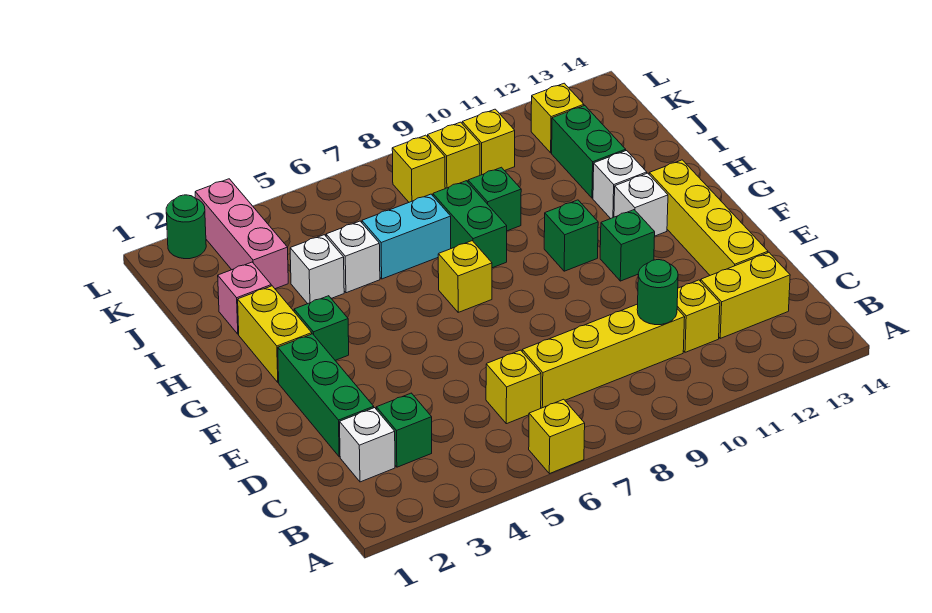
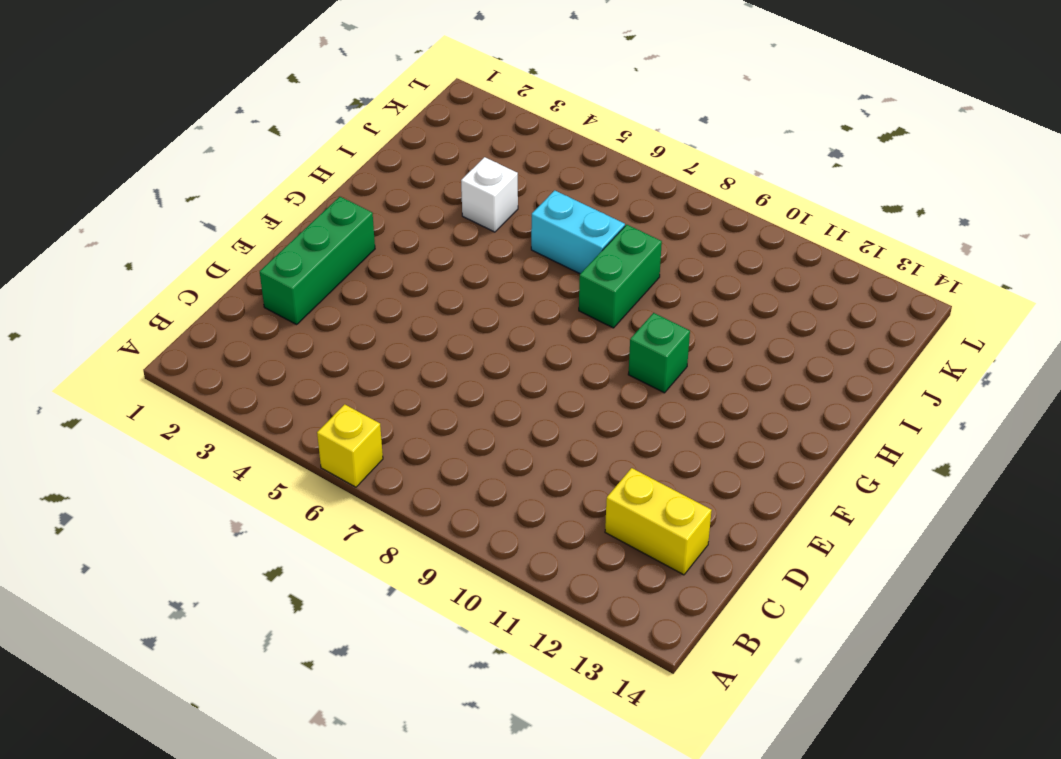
none -> white 1x1 brick [340,408,395,482]
none -> green 1x1 brick [376,393,432,467]
none -> yellow 1x1 brick [486,350,541,424]
none -> yellow 1x4 brick [522,304,685,408]

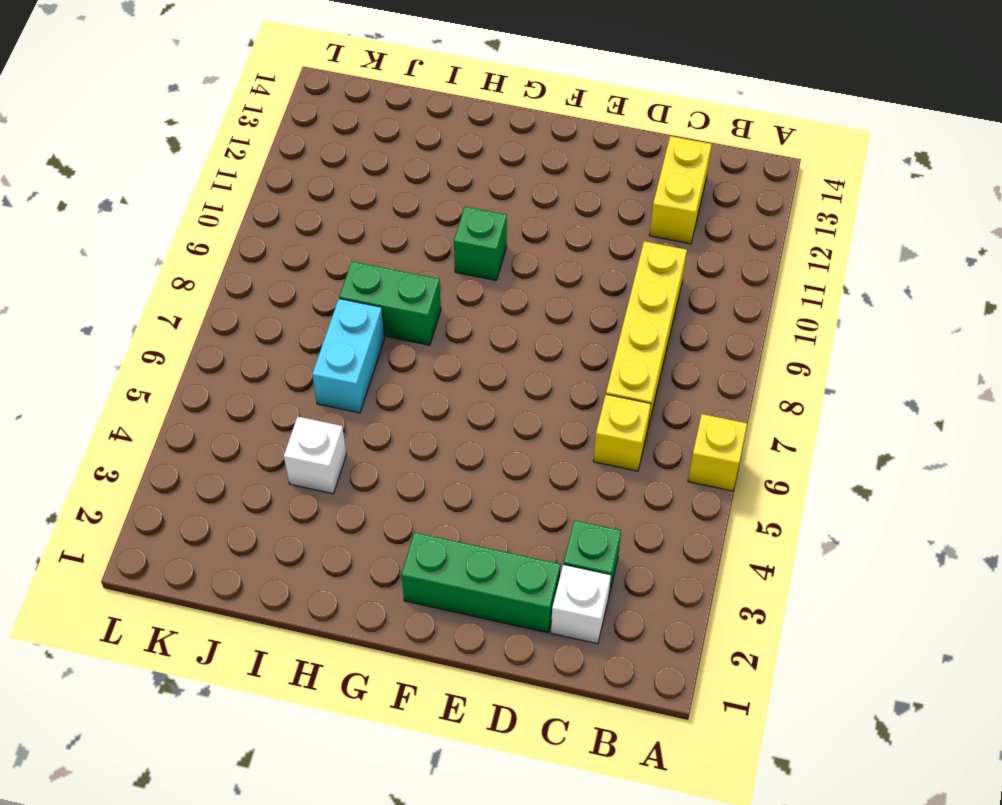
none -> yellow 1x1 brick [677,280,720,352]
none -> yellow 1x4 brick [649,160,768,275]
none -> green 1x1 brick [600,210,655,281]
none -> yellow 1x2 brick [238,286,312,383]

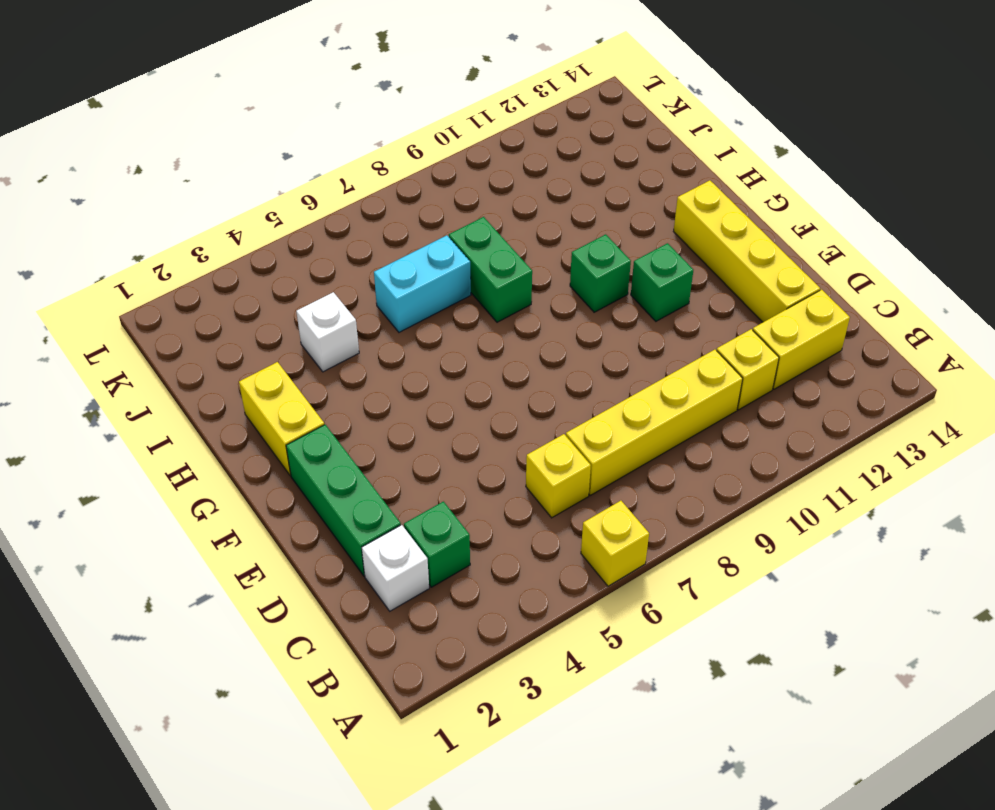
none -> green 1x1 brick [294,296,349,360]
none -> yellow 1x1 brick [438,241,492,312]
none -> white 1x1 brick [614,173,668,236]
none -> white 1x1 brick [593,151,647,219]

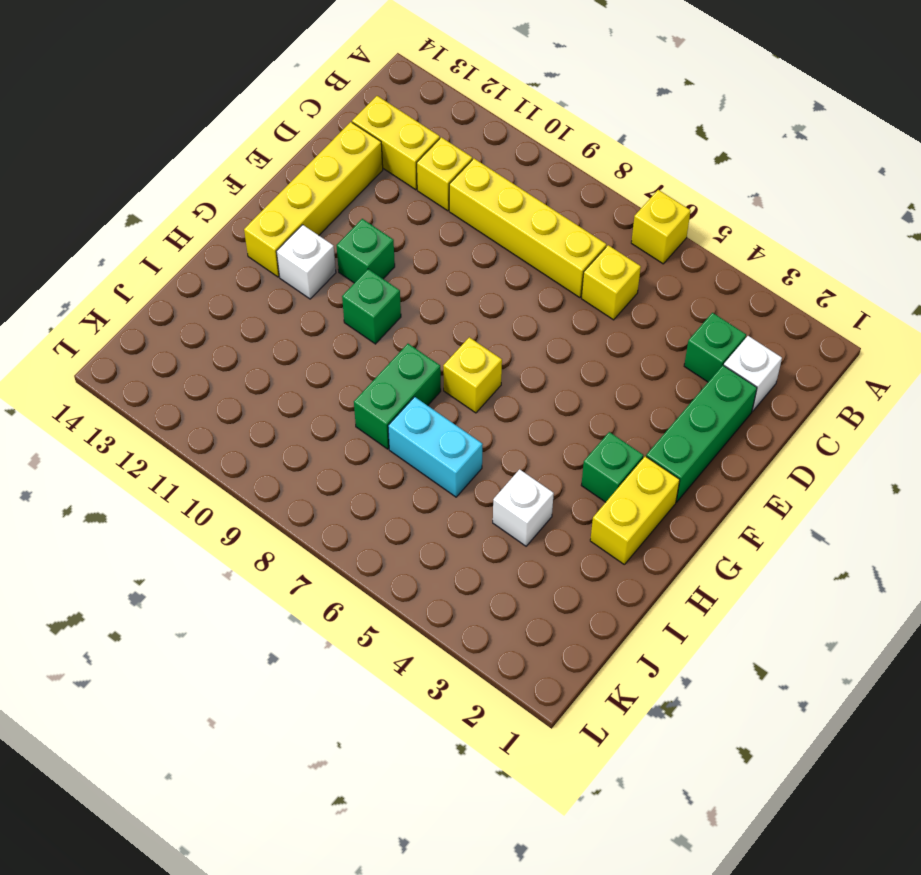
none -> white 1x1 brick [593,151,647,219]
none -> pink 1x1 brick [218,262,271,334]
none -> white 1x1 brick [326,221,380,293]
none -> green 1x1 brick [468,167,521,231]

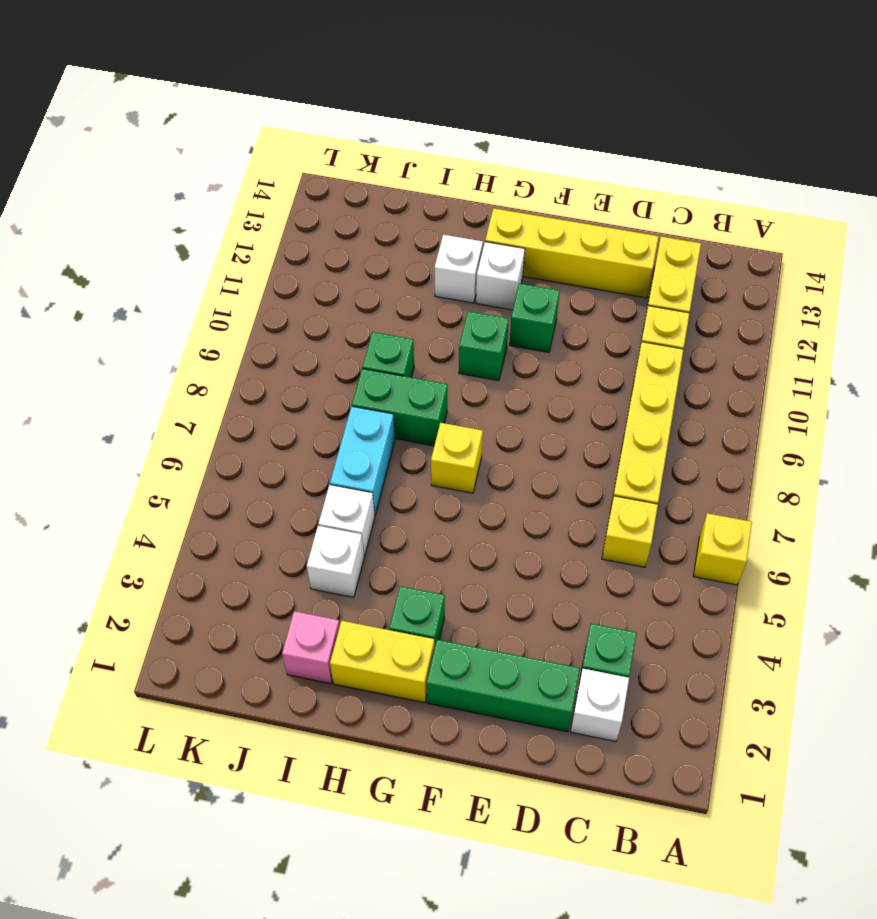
none -> green 1x2 brick [552,106,626,198]
none -> pink 1x3 brick [195,179,288,289]
none -> yellow 1x1 brick [392,135,445,202]
none -> yellow 1x1 brick [428,122,480,188]

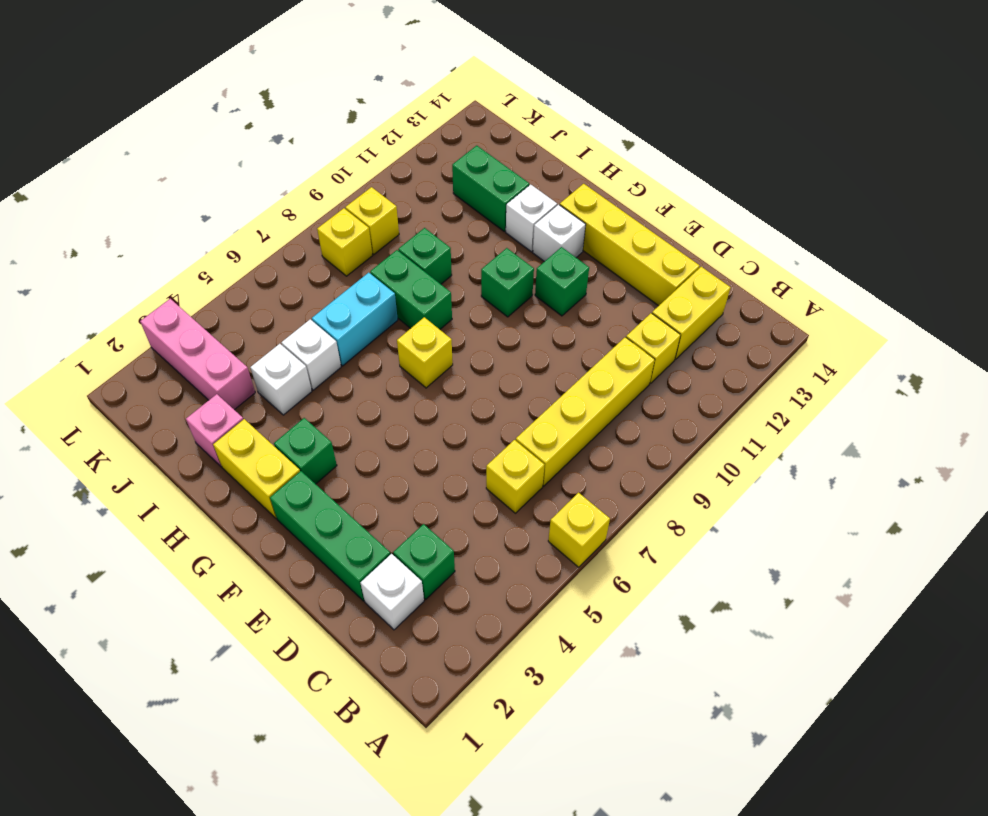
none -> yellow 1x1 brick [462,109,515,175]
none -> yellow 1x1 brick [531,83,584,153]
none -> green 1x1 round brick [166,195,206,259]
none -> green 1x1 round brick [637,260,678,325]

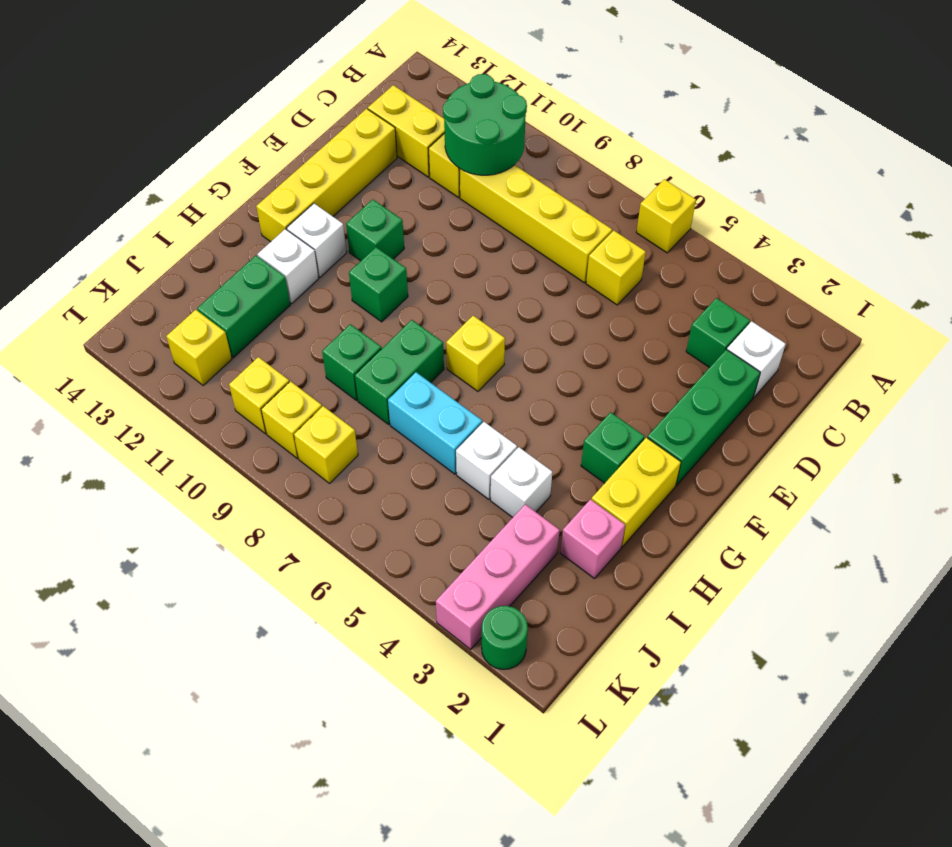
green 2x2 round brick [443,74,527,175] -> green 1x1 round brick [637,260,678,325]

